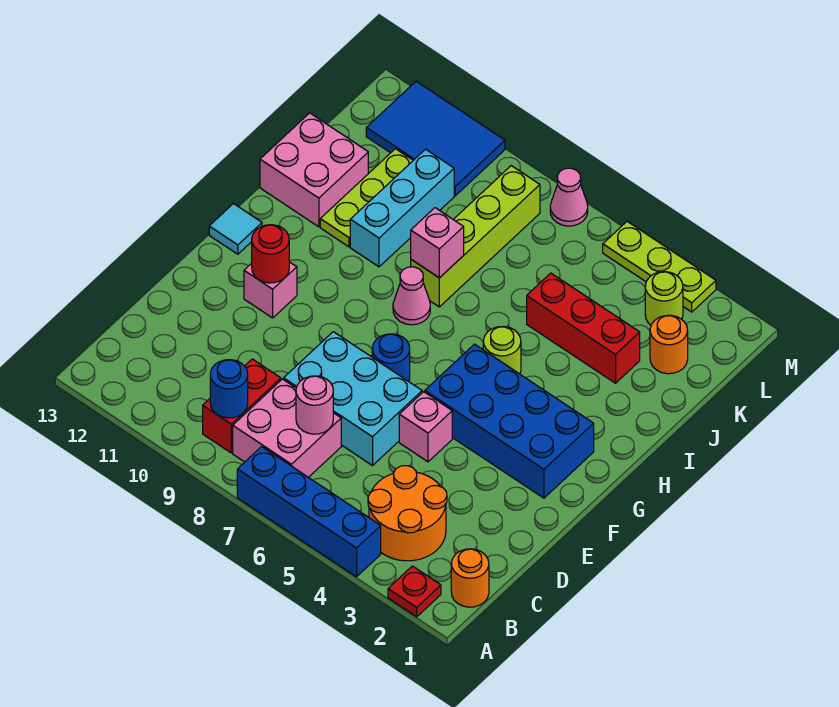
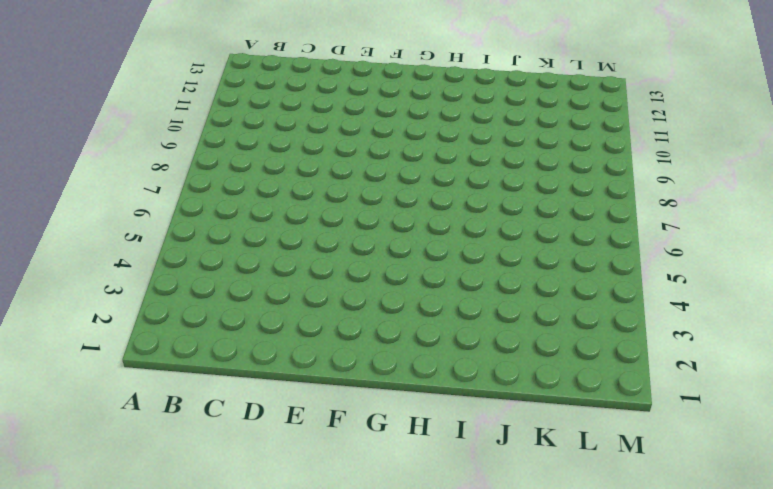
none -> red 1x1 plate [388,566,441,617]
none -> blue 1x4 brick [237,447,381,577]
none -> orange 1x1 round brick [451,549,489,607]

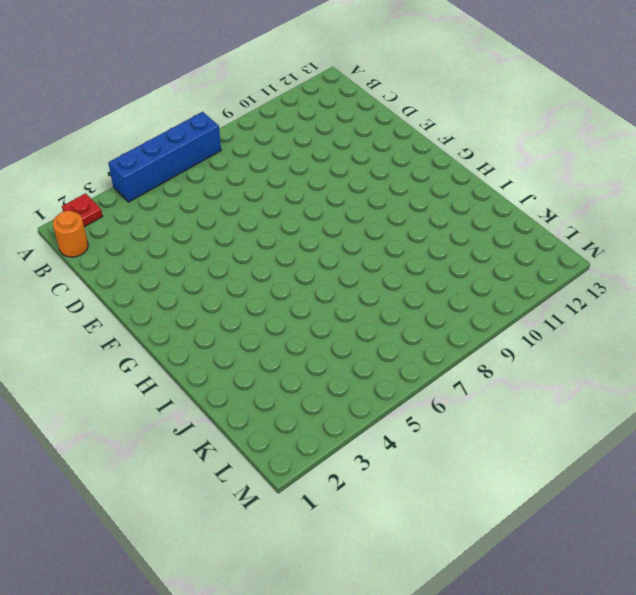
none -> orange 2x2 round brick [368,466,447,561]
none -> pink 2x2 brick [233,379,341,477]
none -> red 1x2 brick [203,359,281,453]

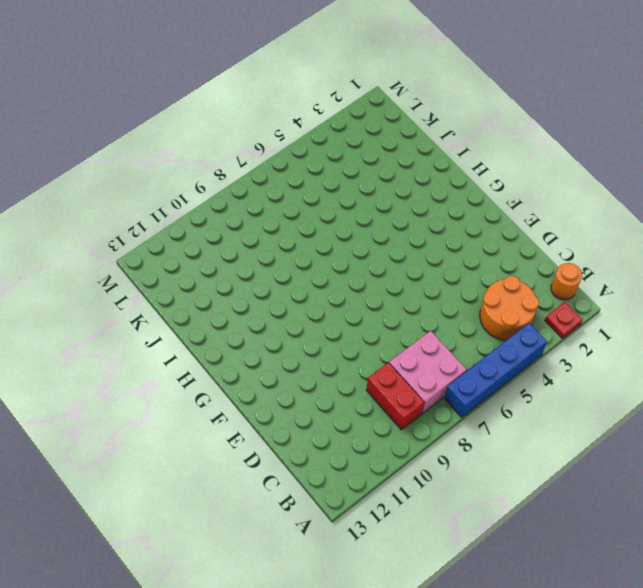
none -> cyan 2x3 brick [284,332,422,466]
none -> pink 1x1 brick [399,392,452,462]
none -> blue 2x4 brick [425,344,594,498]

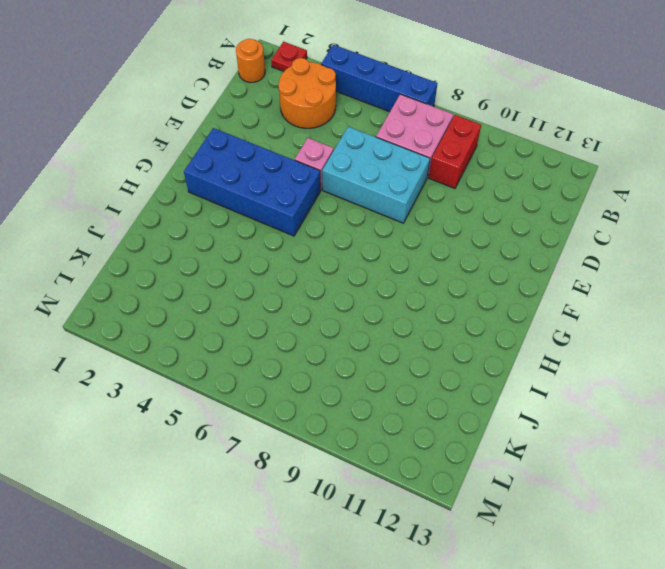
none -> blue 1x1 round brick [372,334,410,381]
none -> pink 1x1 brick [244,262,297,318]
none -> cyan 1x1 tile [209,204,262,254]

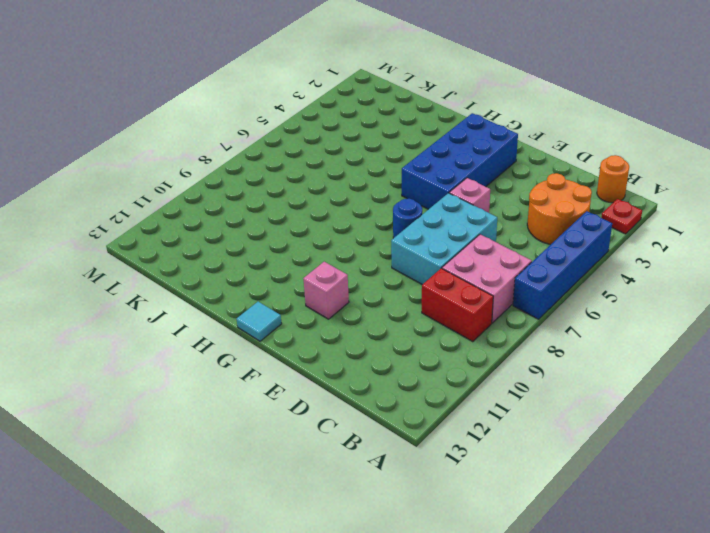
none -> lime 1x1 round brick [483,326,521,374]
none -> pink 1x1 cone [393,267,430,325]
none -> lime 1x4 brick [411,166,540,307]

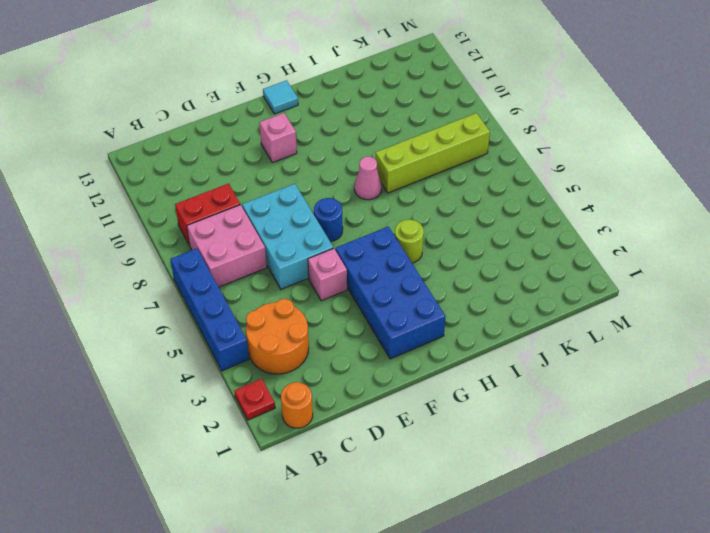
none -> cyan 1x3 brick [350,149,454,267]
none -> lime 1x3 plate [320,149,413,247]
none -> pink 2x2 brick [260,113,368,227]

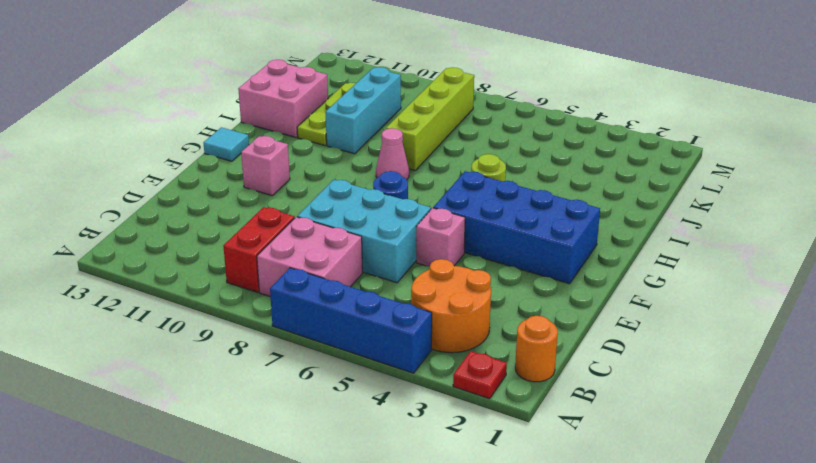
none -> red 1x3 brick [527,273,640,383]
none -> orange 1x1 round brick [650,315,688,374]
none -> lime 1x1 round brick [645,272,683,325]

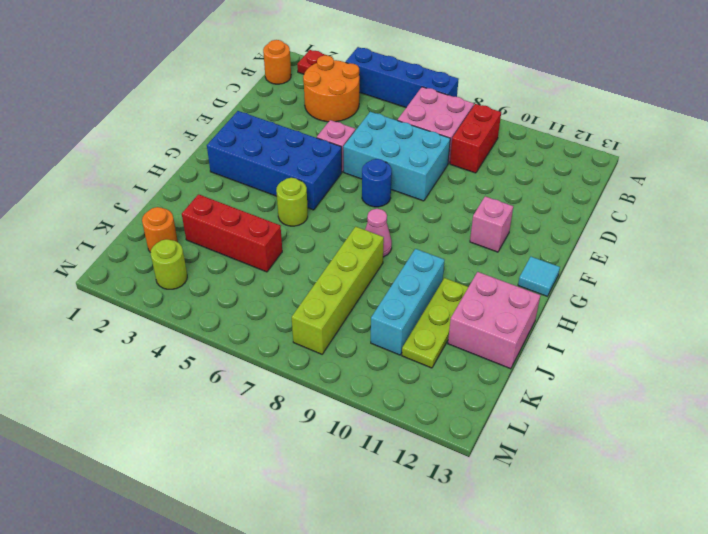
none -> blue 2x3 tile [366,81,505,196]
none -> lime 1x3 plate [603,222,716,312]
none -> pink 1x1 cone [550,168,588,226]

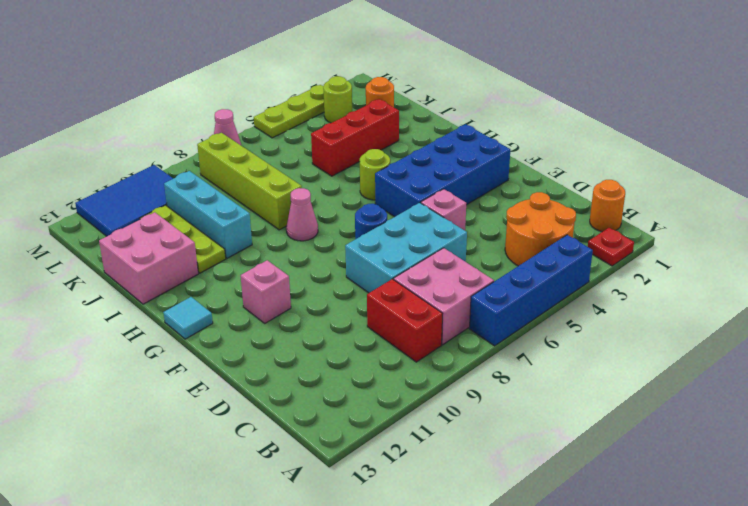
none -> blue 1x1 round brick [210,360,248,418]
none -> pink 1x1 round brick [296,376,333,434]
none -> red 1x1 round brick [252,225,289,283]

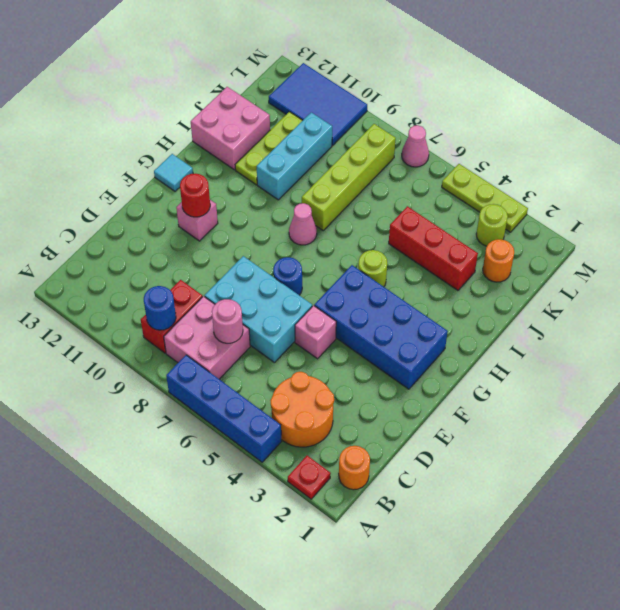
none -> pink 1x1 brick [411,208,464,278]

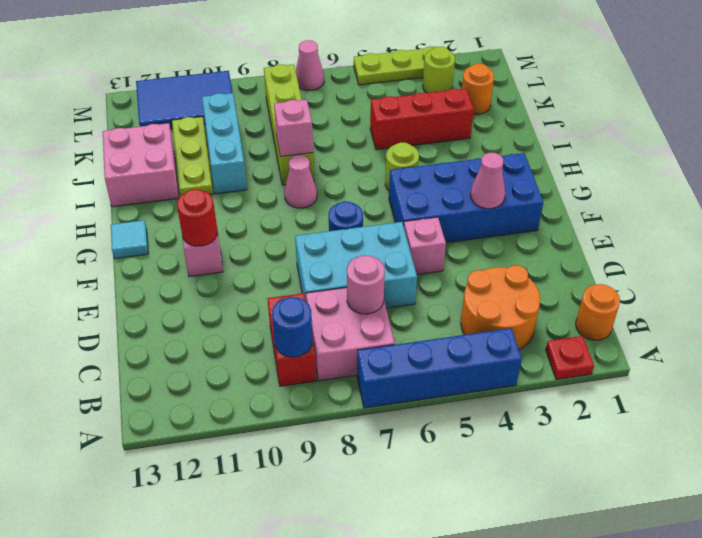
pink 1x1 cone [470,153,505,209] -> none

